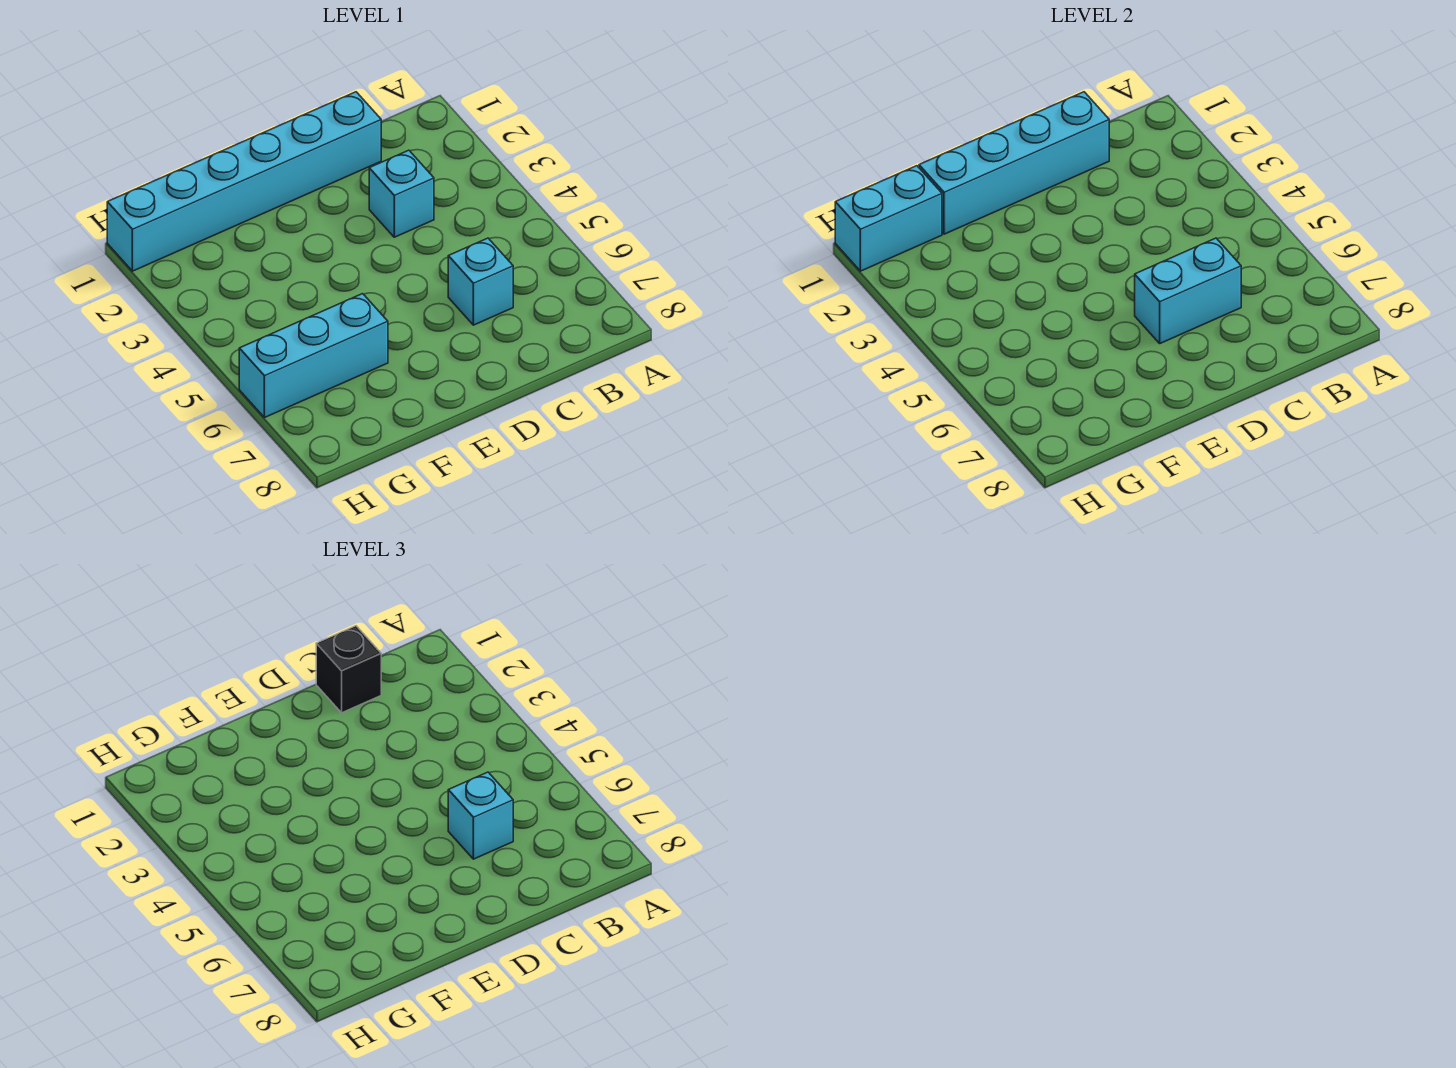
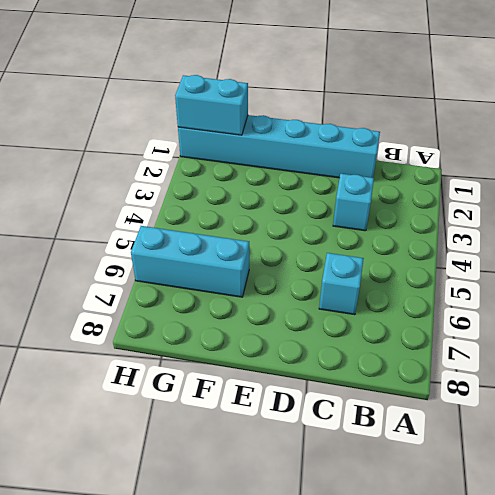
none -> cyan 1x4 brick [919,92,1109,234]
none -> cyan 1x2 brick [1135,238,1241,343]

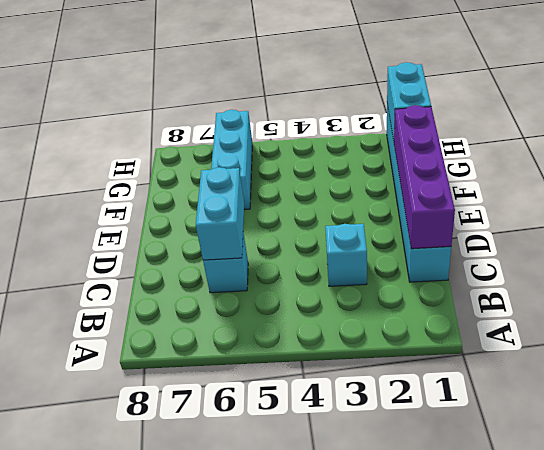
purple 1x4 brick [394,105,455,249] -> cyan 1x4 brick [919,92,1109,234]
none -> black 1x1 brick [316,626,381,713]
none -> cyan 1x1 brick [448,772,513,859]

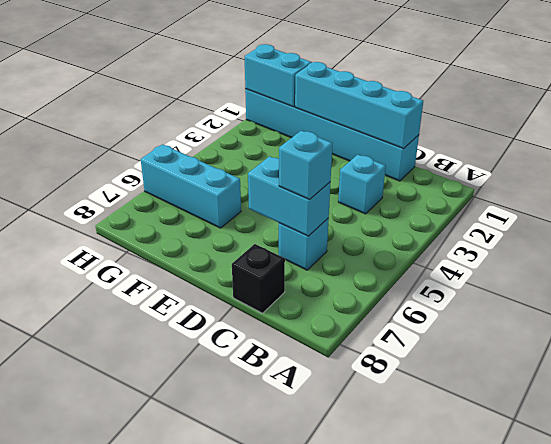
black 1x1 brick [232,244,285,313] -> black 1x1 brick moved to [316,626,381,713]

